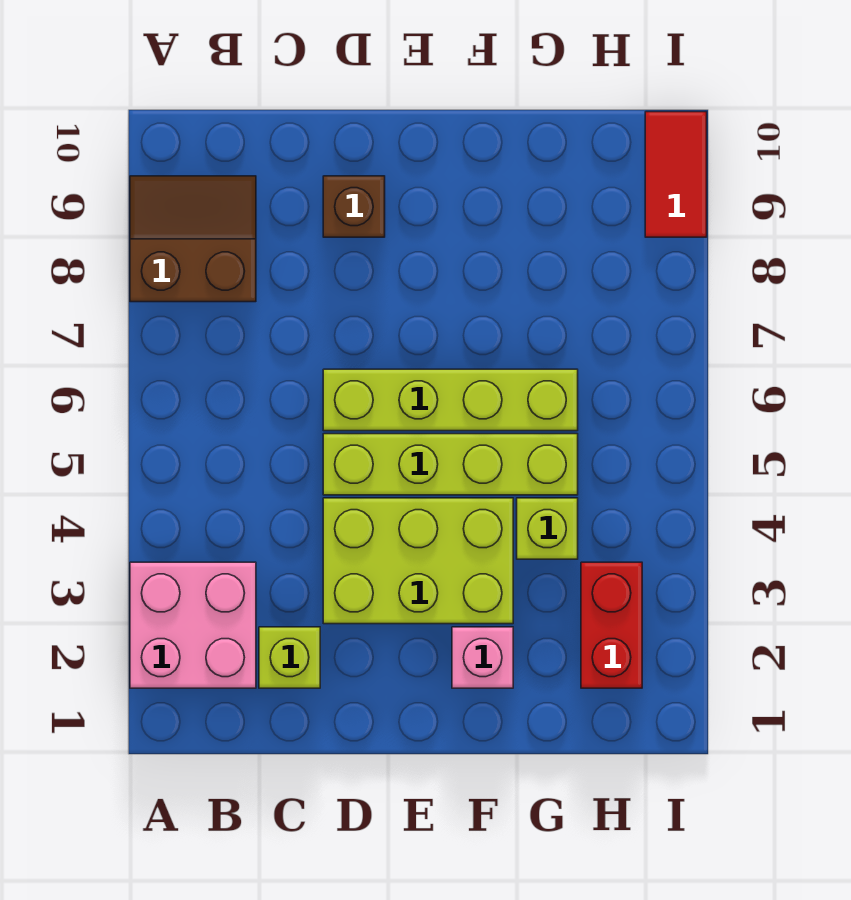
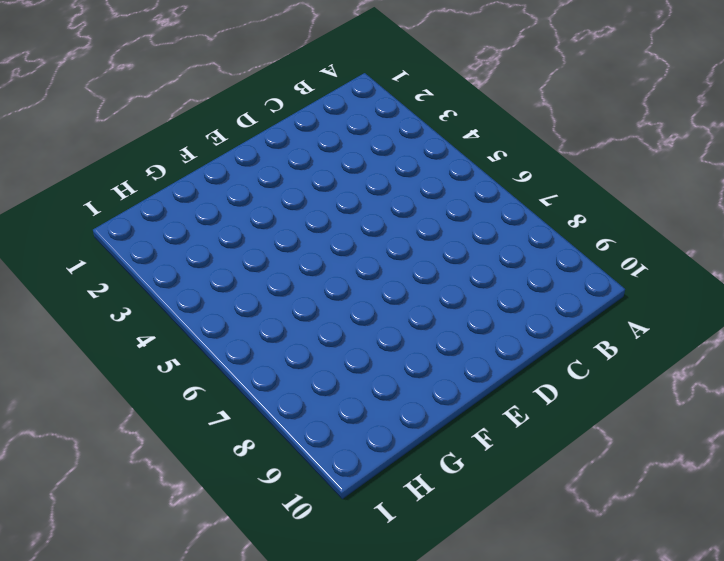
none -> pink 2x2 brick [130,562,256,688]
none -> brown 2x2 slope [130,176,256,302]

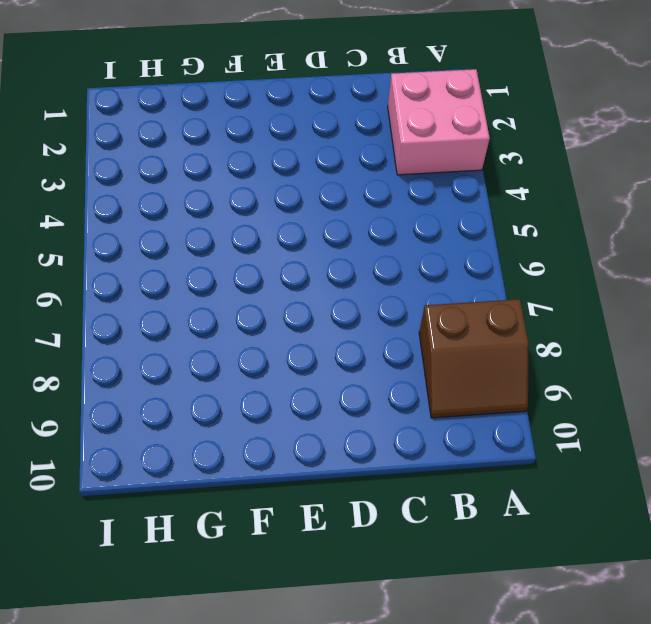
none -> lime 1x1 brick [259,627,320,688]
none -> lime 2x3 brick [323,498,513,624]

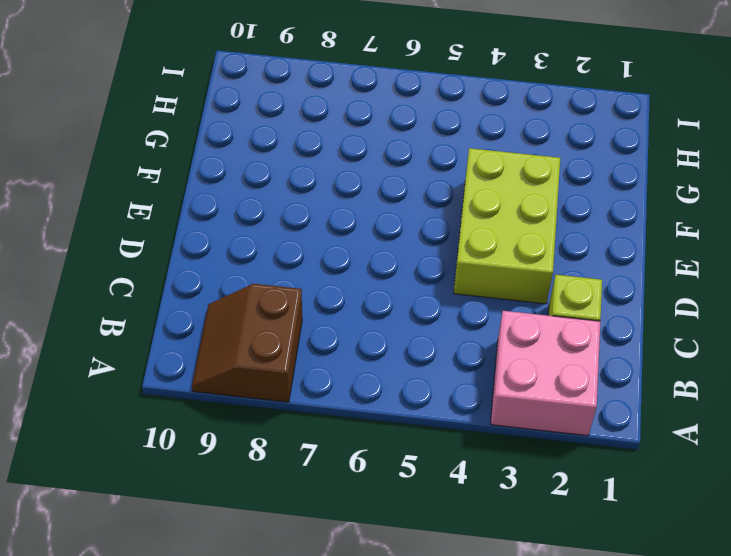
none -> lime 1x4 brick [323,434,578,495]
none -> lime 1x4 brick [323,369,578,431]

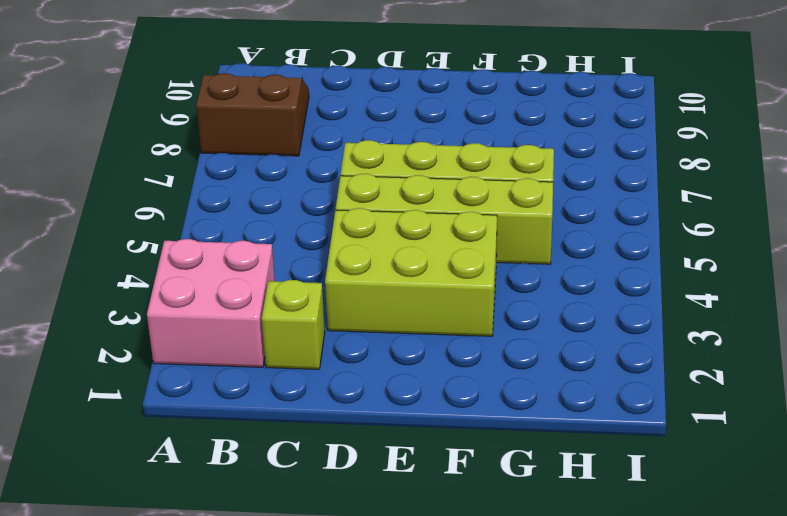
none -> brown 1x1 brick [323,176,385,237]
none -> pink 1x1 brick [452,627,513,688]

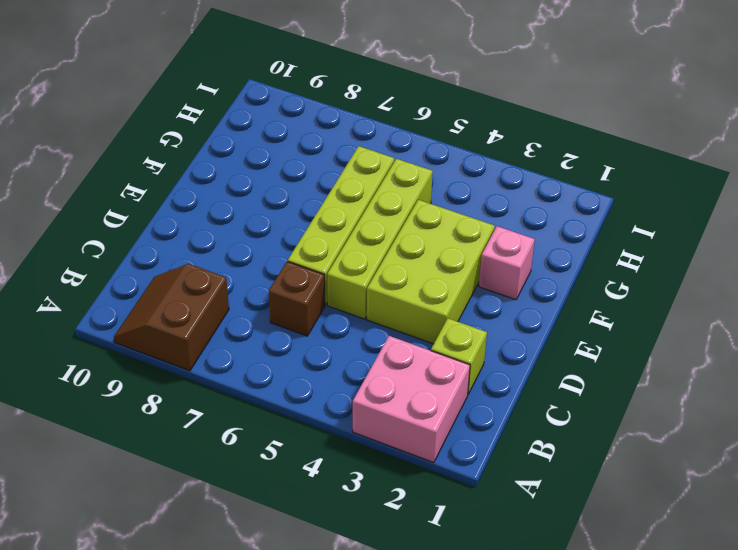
brown 1x1 brick [269,261,325,336] -> brown 1x1 brick moved to [323,176,385,237]
none -> lime 1x1 brick [517,498,578,559]
none -> red 1x2 brick [581,562,642,688]

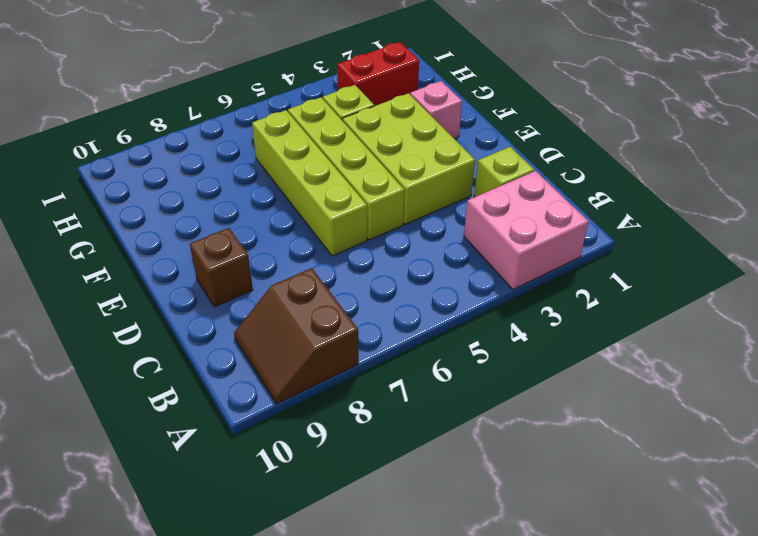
none -> red 1x2 tile [645,112,707,237]

